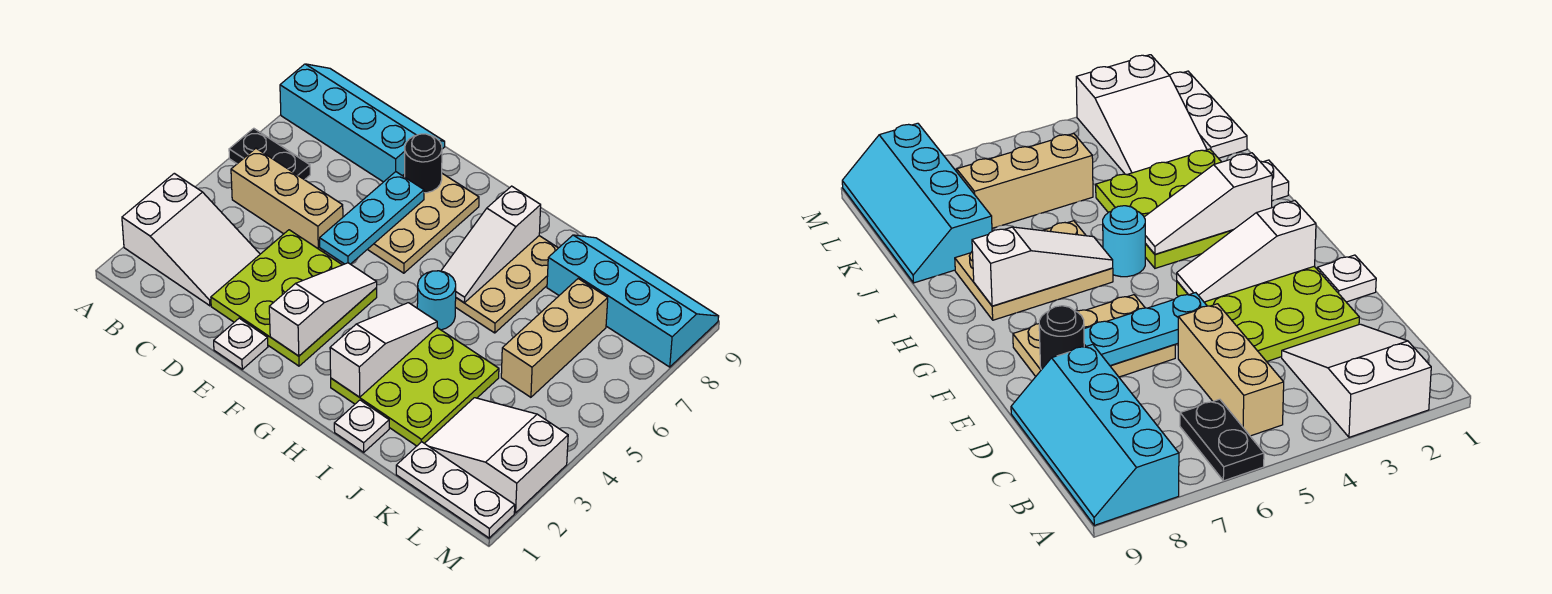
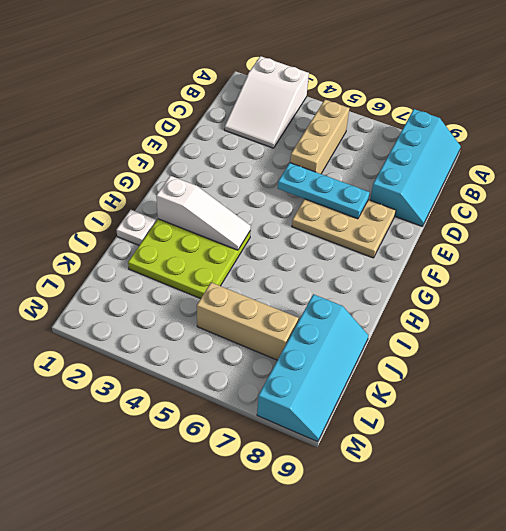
none -> black 1x2 plate [229,128,310,180]
none -> lime 3x3 plate [211,230,377,366]
none -> white 1x1 plate [214,318,268,369]

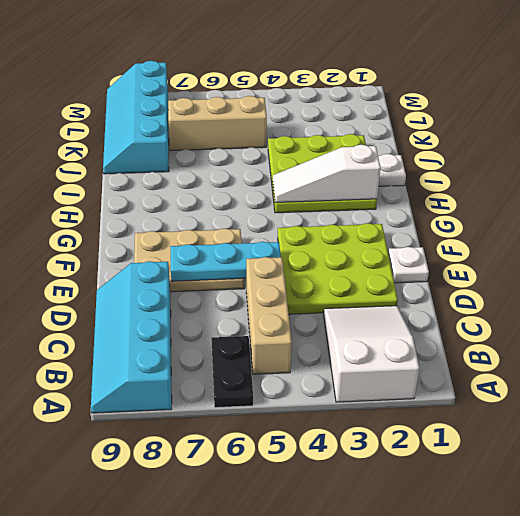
none -> cyan 1x1 round brick [417,271,456,330]
none -> tan 2x3 plate [455,236,558,333]
none -> white 1x3 plate [396,442,515,538]

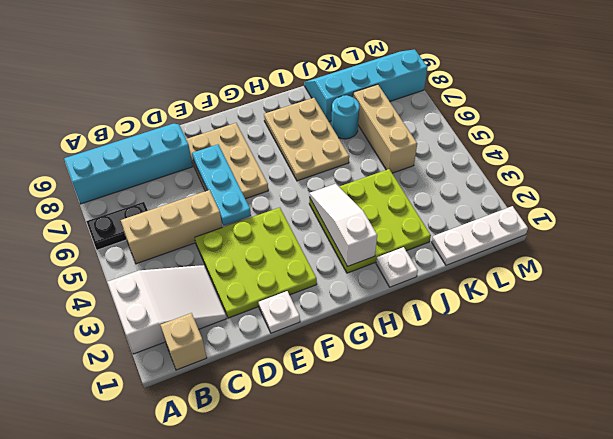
tan 1x1 brick [161,313,207,370] -> none
cyan 1x1 round brick [331,95,359,139] -> cyan 1x1 round brick moved to [417,271,456,330]
none -> white 2x3 slope [425,398,568,513]
none -> black 1x1 round brick [405,134,442,193]
none -> white 1x3 slope [269,263,377,356]

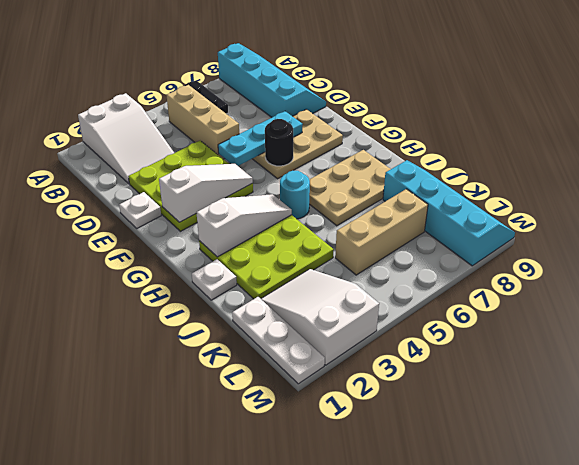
black 1x1 round brick [265,119,293,166] -> black 1x1 round brick moved to [405,134,442,193]
none -> white 1x3 slope [441,186,541,303]

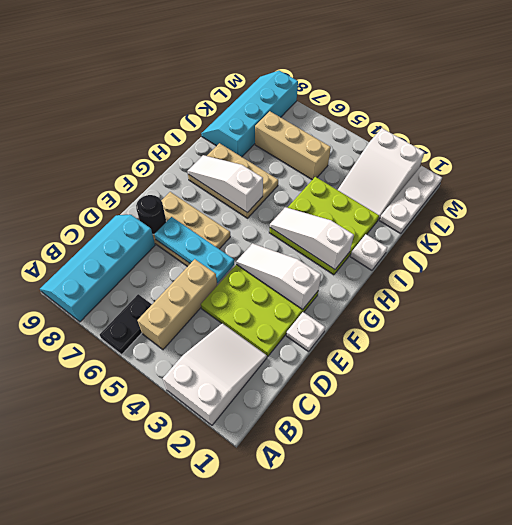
white 1x3 slope [187,155,263,213] -> white 1x3 slope turned to [441,186,541,303]
none -> cyan 1x1 round brick [417,271,456,330]

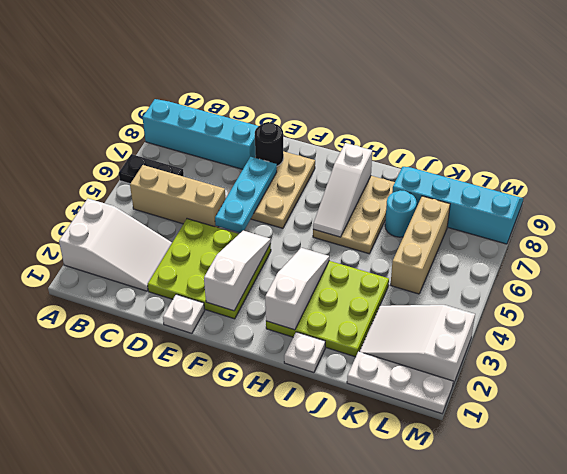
cyan 1x1 round brick [385,190,417,237] -> cyan 1x1 round brick moved to [417,271,456,330]

